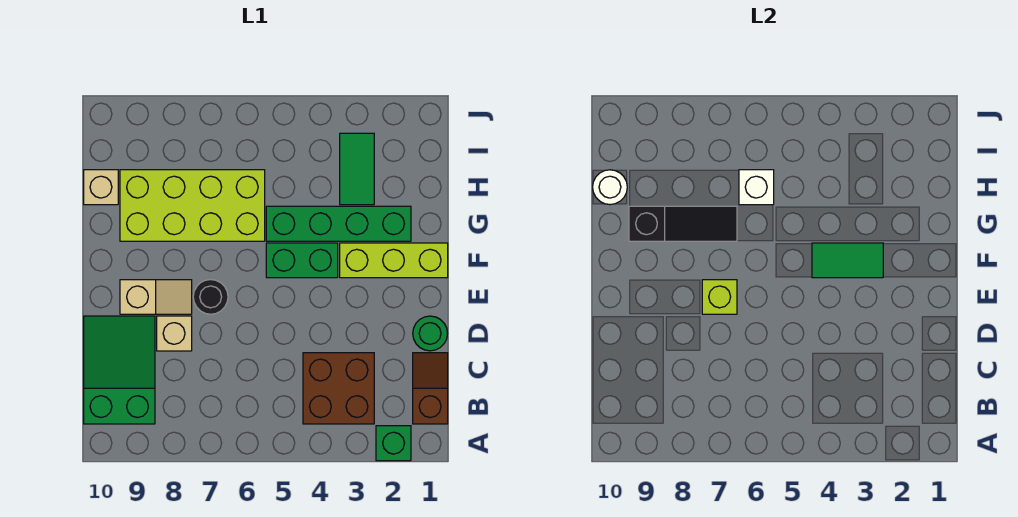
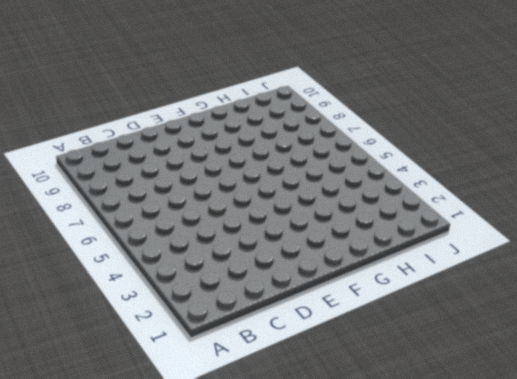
none -> green 1x1 brick [376,426,411,461]
none -> brown 1x2 slope [413,353,448,424]
none -> brown 2x2 brick [303,353,374,424]

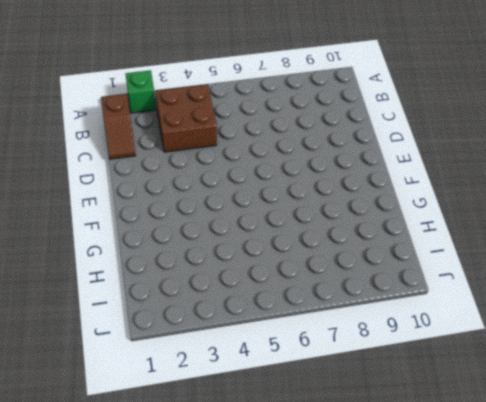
none -> green 2x3 slope [84,316,155,424]
none -> green 1x1 round brick [413,316,447,351]
none -> tan 1x1 brick [157,316,192,351]

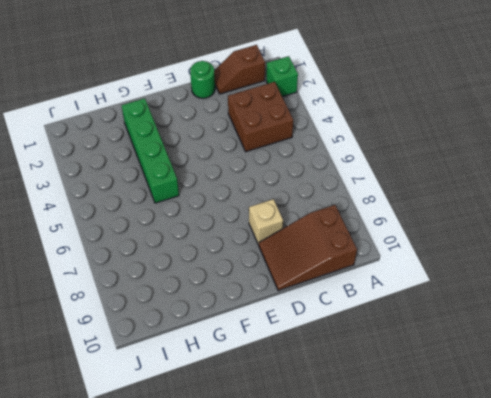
brown 2x3 slope [259,205,357,291] -> green 2x3 slope [84,316,155,424]
none -> black 1x1 round brick [193,280,228,314]
none -> tan 1x2 slope [120,280,192,314]
none -> lime 1x3 brick [340,243,448,278]

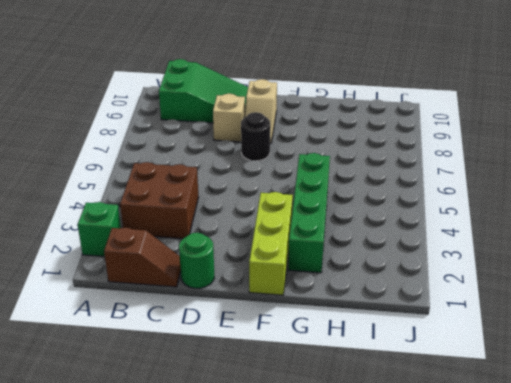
none -> green 1x2 brick [266,243,338,278]
none -> lime 2x4 brick [120,170,265,241]
none -> green 1x2 tile [340,133,374,205]

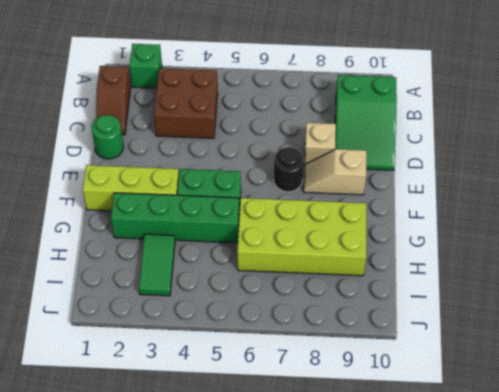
none -> tan 1x1 brick [84,170,118,205]
none -> lime 1x1 brick [702,280,737,314]
none -> green 1x2 tile [812,243,883,278]

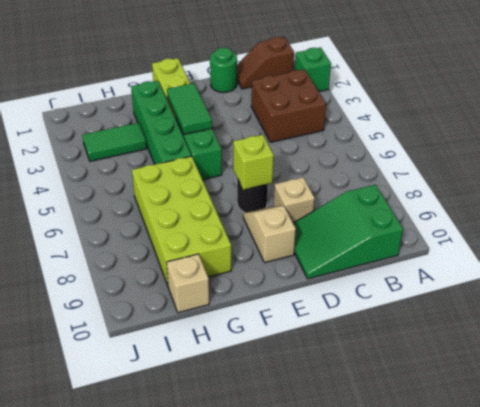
none -> black 1x3 slope [629,206,737,241]
none -> white 1x1 brick [739,170,774,205]
none -> white 1x1 round brick [593,170,627,205]

